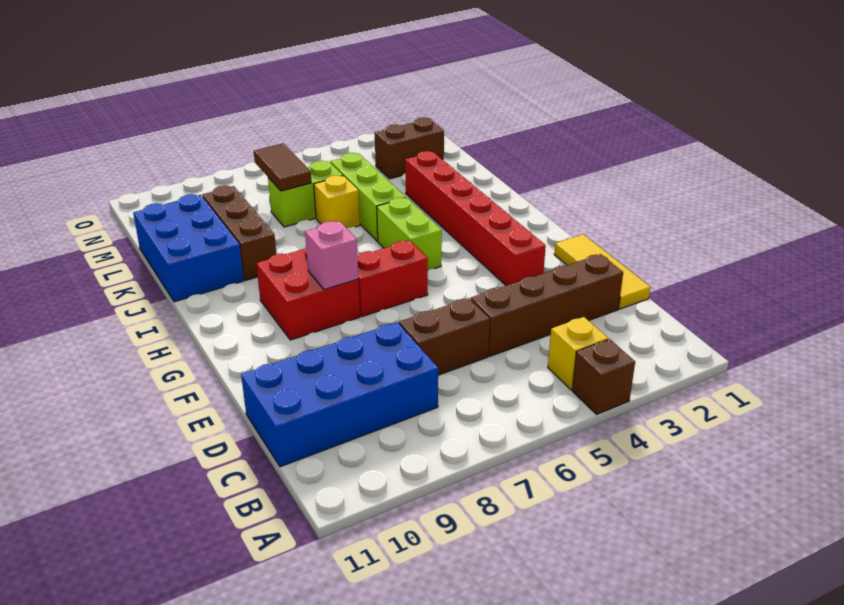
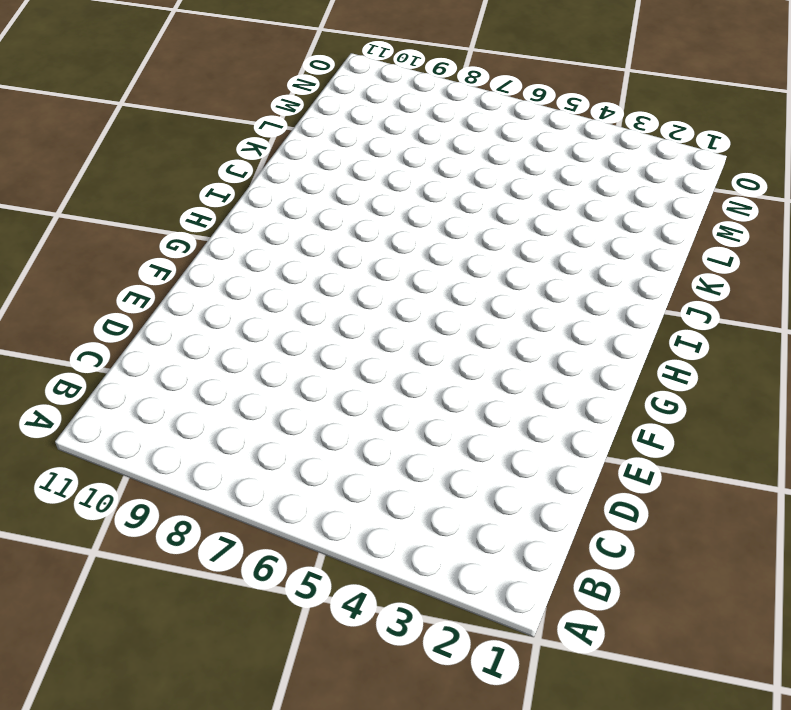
none -> brown 1x1 brick [572,339,635,414]
none -> yellow 1x1 brick [548,317,608,390]
none -> blue 2x4 brick [241,322,438,467]

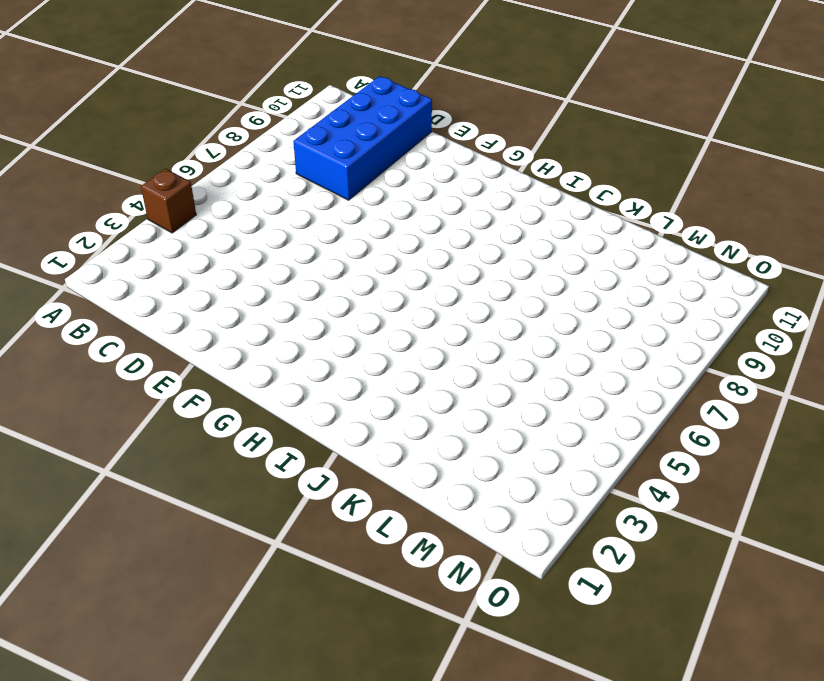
none -> yellow 1x1 brick [548,317,608,390]
none -> yellow 1x3 tile [554,234,650,309]
none -> brown 1x4 brick [471,254,623,356]

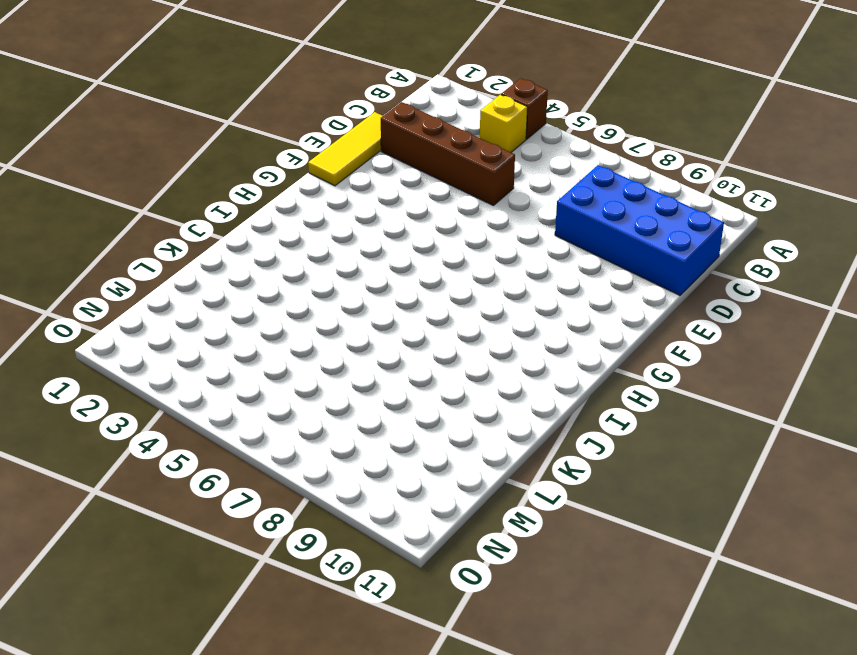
none -> brown 1x2 brick [399,298,490,375]
none -> red 1x6 brick [405,151,546,286]
none -> red 1x2 brick [357,241,428,317]

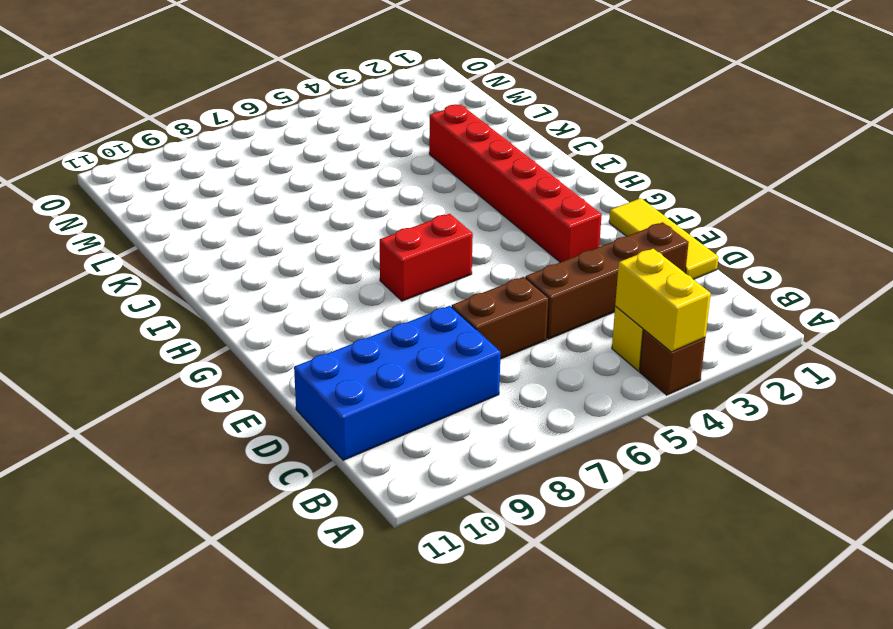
yellow 1x2 brick [615,249,711,352] -> none
none -> red 2x2 brick [256,248,360,340]
none -> lime 1x2 brick [377,197,442,270]
none -> lime 1x3 brick [330,153,406,241]

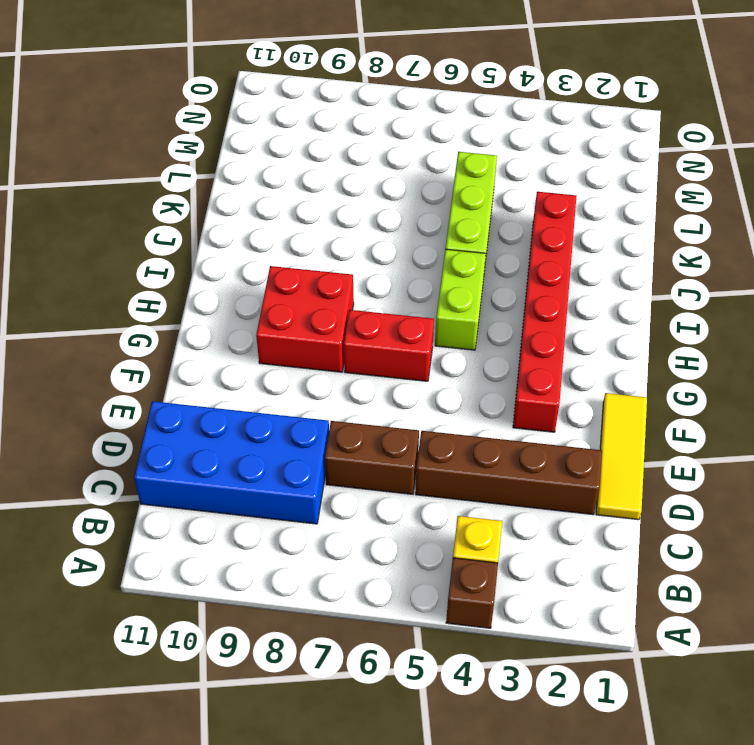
none -> brown 1x3 brick [202,186,276,281]
none -> blue 2x3 brick [133,194,244,302]
none -> yellow 1x1 brick [314,175,360,228]

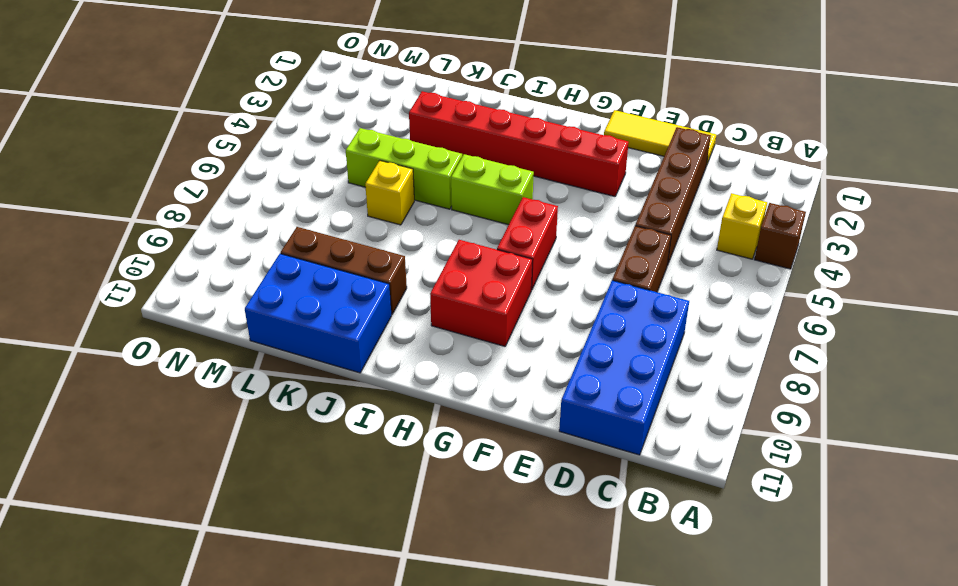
none -> lime 1x2 brick [268,161,343,227]
none -> brown 1x2 brick [375,118,444,179]
none -> pink 1x1 brick [305,221,358,290]

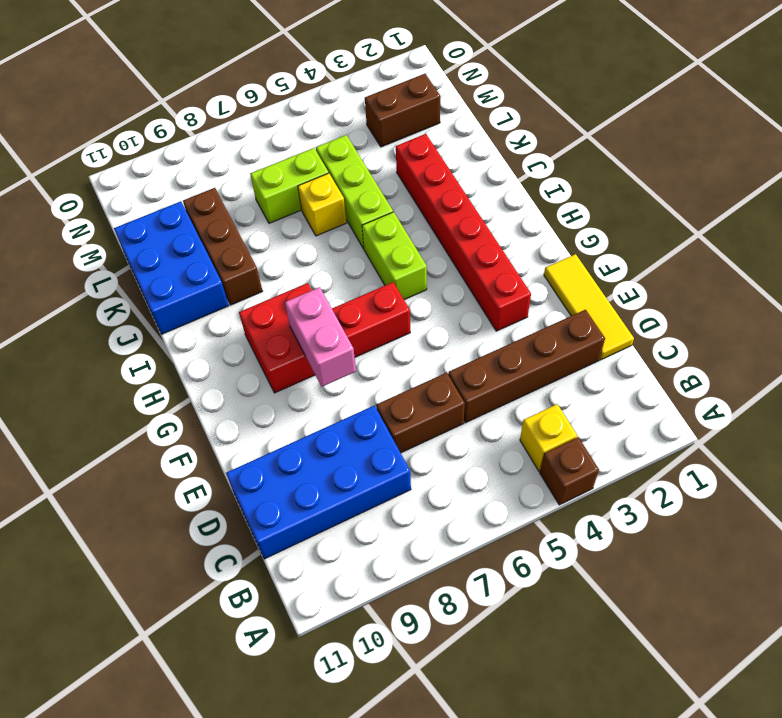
pink 1x2 brick [285,287,356,387] -> pink 1x1 brick [305,221,358,290]
none -> brown 1x2 tile [254,143,311,191]

